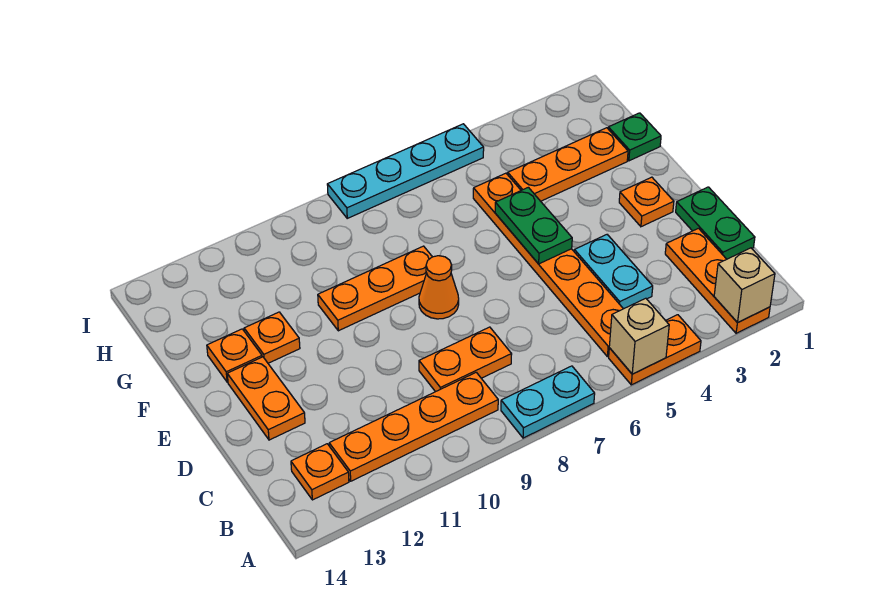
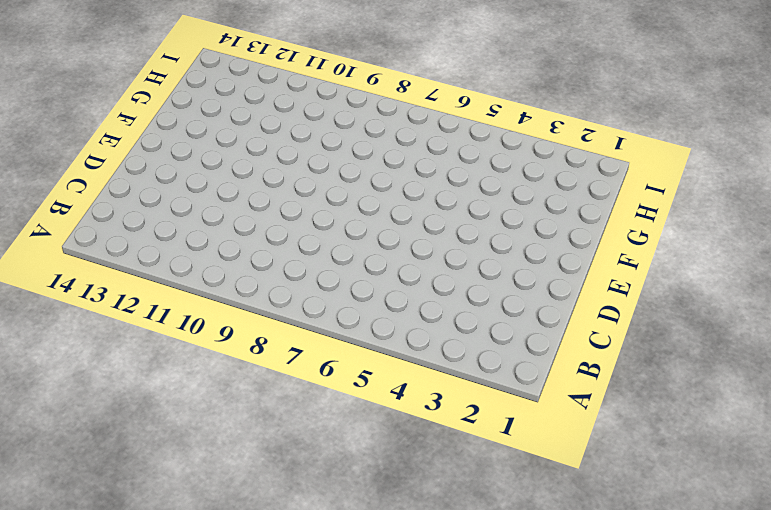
none -> orange 1x3 plate [665,228,770,333]
none -> orange 1x2 plate [609,315,701,385]
none -> cyan 1x2 plate [501,366,595,438]

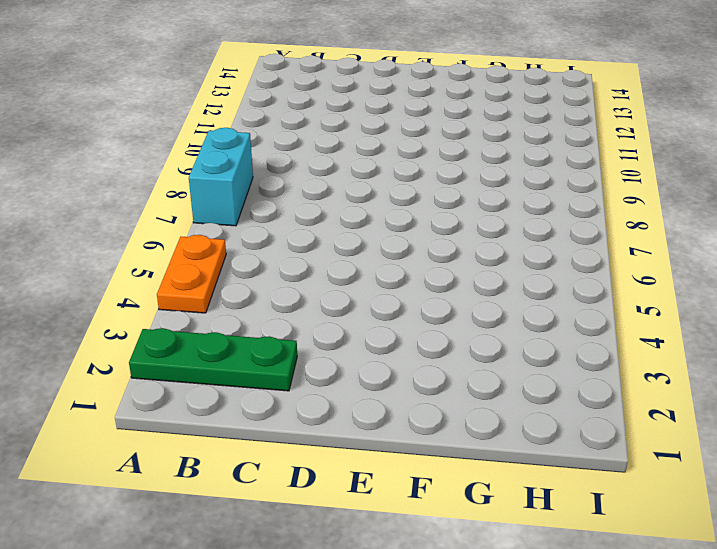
green 1x3 plate [129,328,297,391] -> orange 1x3 plate [665,228,770,333]
cyan 1x2 brick [189,128,253,226] -> cyan 1x2 plate [501,366,595,438]
none -> orange 1x6 plate [473,173,623,357]
none -> orange 1x4 plate [329,372,498,481]
none -> orange 1x1 plate [291,444,349,500]

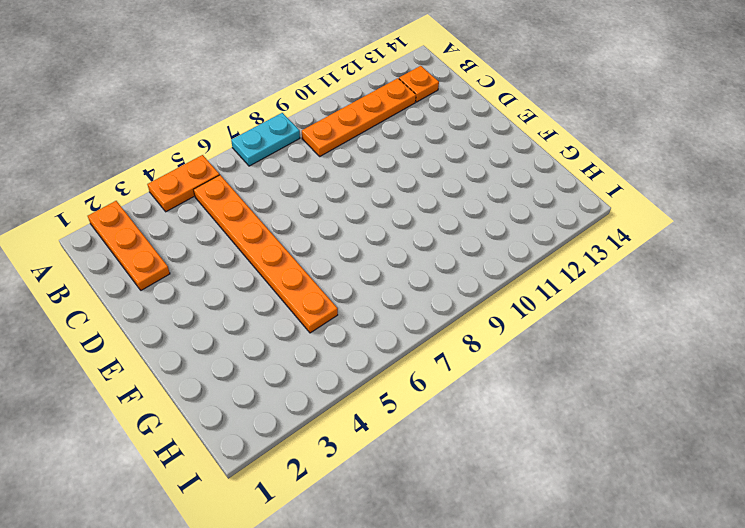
none -> green 1x2 plate [676,187,755,259]
none -> cyan 1x2 plate [574,235,653,309]
none -> orange 1x2 plate [419,327,512,392]

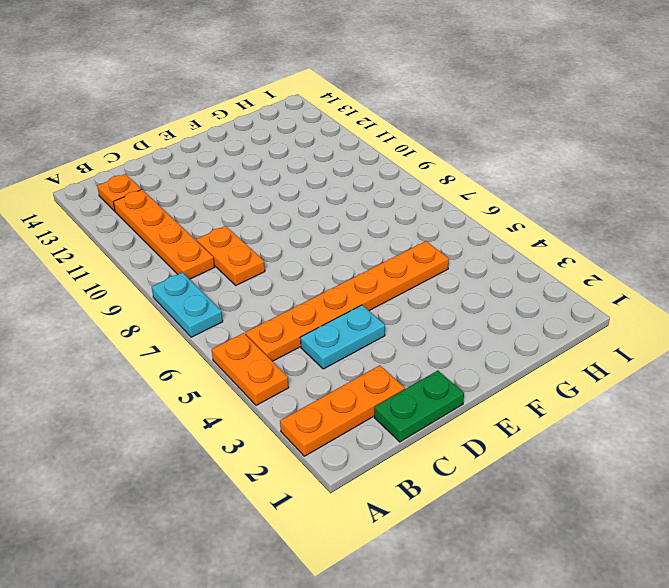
none -> orange 1x2 plate [227,357,305,440]
none -> orange 1x1 plate [619,177,674,227]
none -> orange 1x1 cone [419,256,459,319]

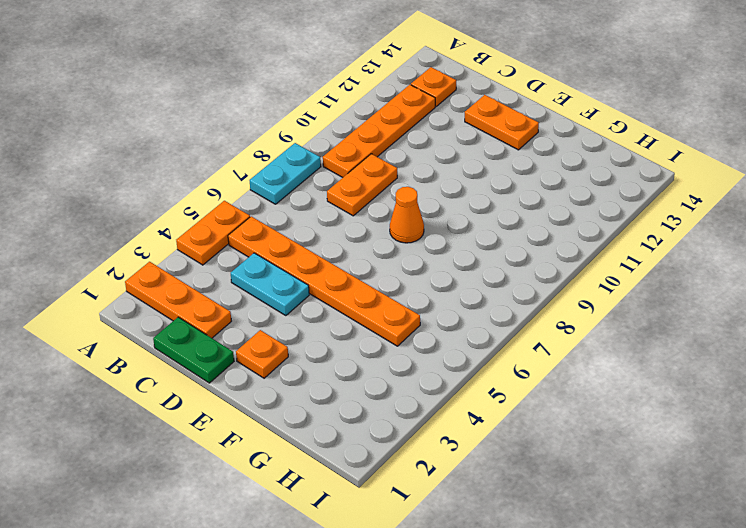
none -> orange 1x3 plate [318,246,432,331]
none -> orange 1x1 plate [244,312,300,363]
none -> orange 1x1 plate [207,329,262,382]

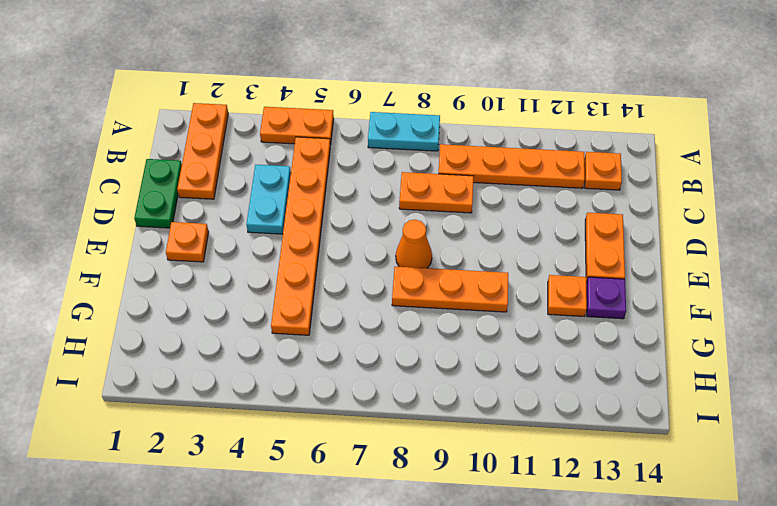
purple 1x1 plate [586,277,626,319] -> orange 1x1 plate [207,329,262,382]
none -> green 1x1 plate [608,113,661,161]
none -> orange 1x3 plate [508,128,628,201]
none -> cyan 1x4 plate [327,124,484,218]

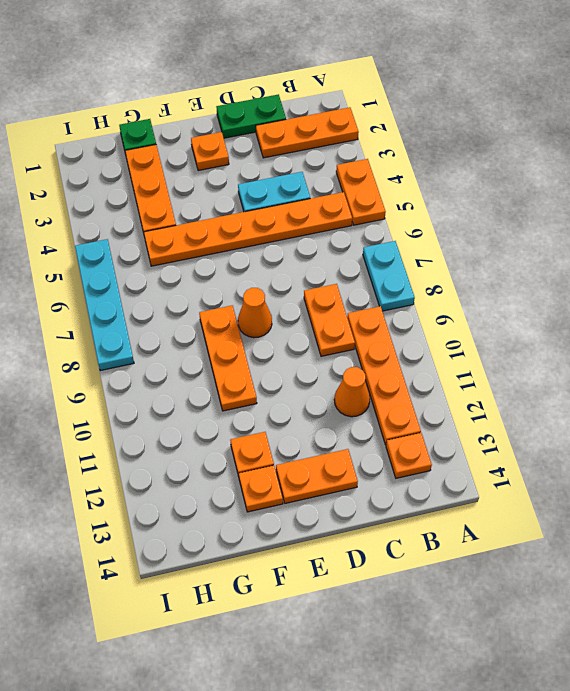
orange 1x1 cone [334,367,370,417] -> none
none -> tan 1x1 brick [714,248,775,323]
none -> tan 1x1 brick [609,298,669,374]
none -> green 1x2 plate [495,187,572,264]

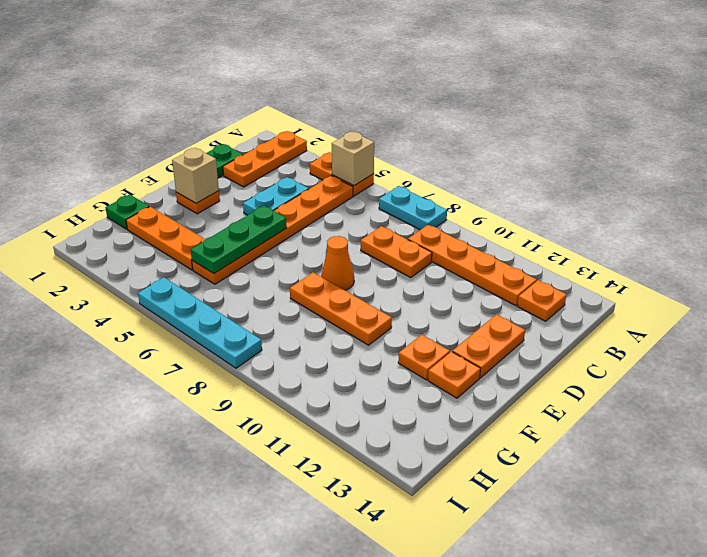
tan 1x1 brick [172,148,219,203] -> tan 1x1 brick moved to [714,248,775,323]
green 1x3 plate [191,206,287,274] -> green 1x2 plate [495,187,572,264]

